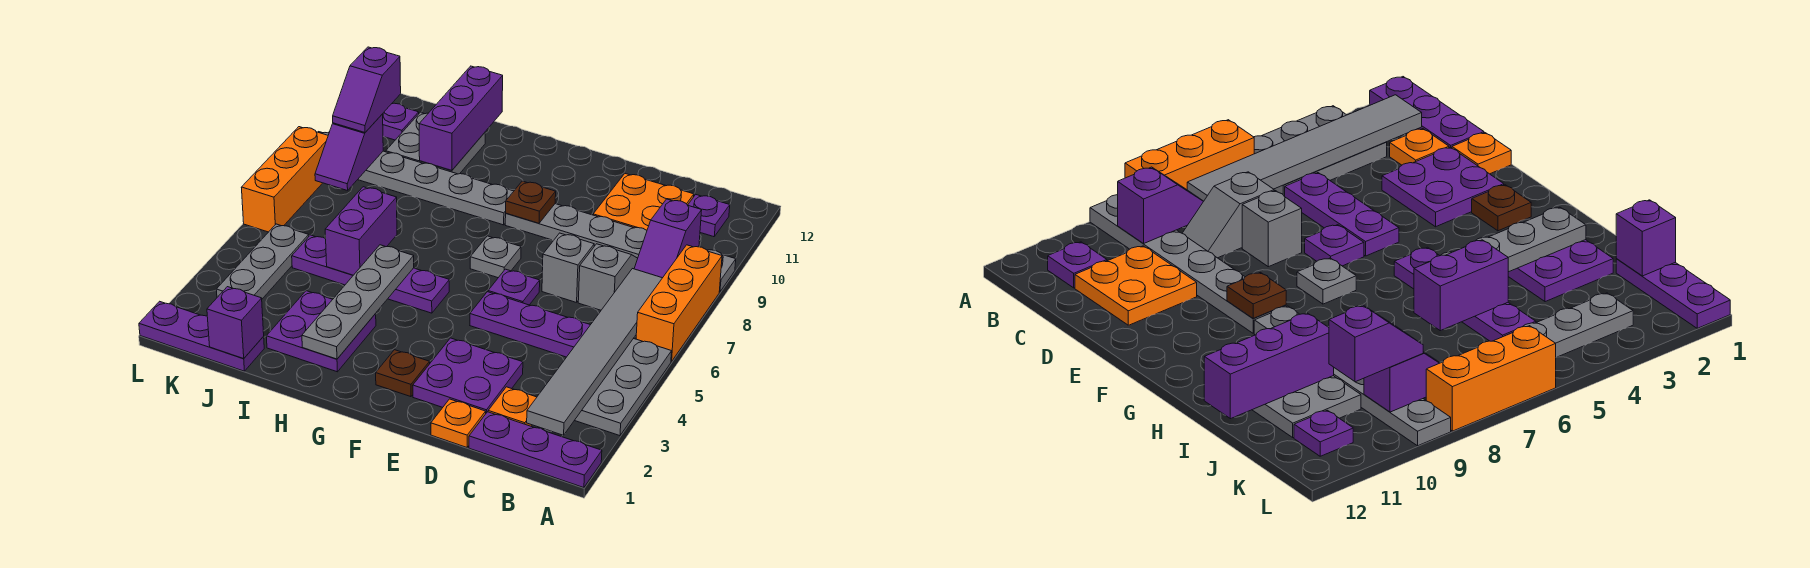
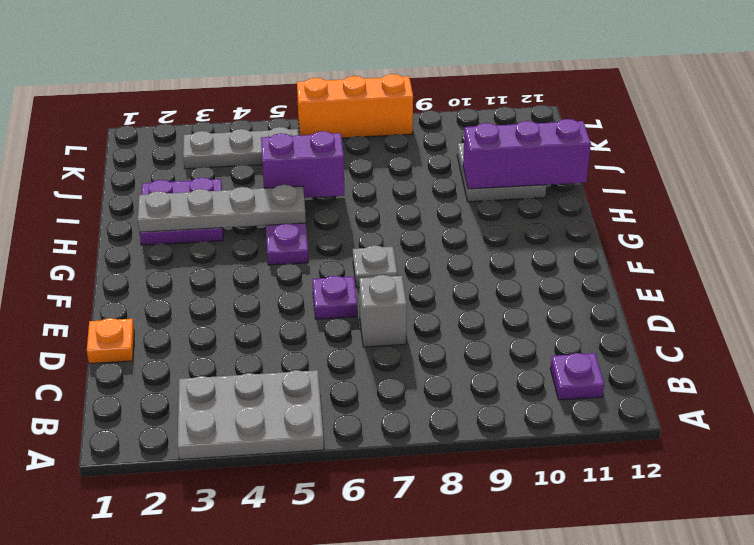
none -> purple 1x3 plate [469,412,602,488]
none -> orange 1x3 brick [636,245,722,362]
none -> grey 1x6 plate [505,204,736,292]
none -> orange 1x1 plate [488,387,537,426]

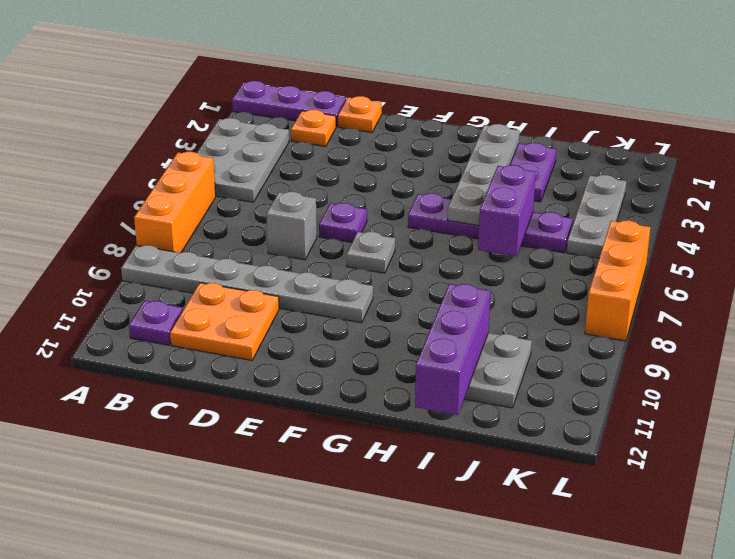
none -> purple 1x3 plate [470,292,590,357]
none -> grey 1x2 slope [578,244,638,310]
none -> purple 2x2 plate [413,338,523,413]
none -> brown 1x1 plate [376,350,430,397]

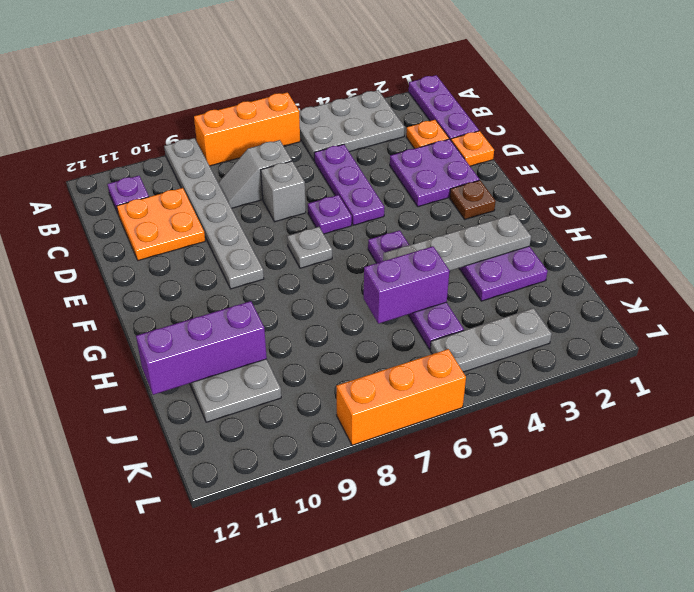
none -> grey 1x6 plate [318,132,514,225]
none -> purple 1x3 plate [139,301,264,371]
none -> purple 1x1 plate [383,103,419,140]
none -> grey 1x6 tile [527,269,662,435]

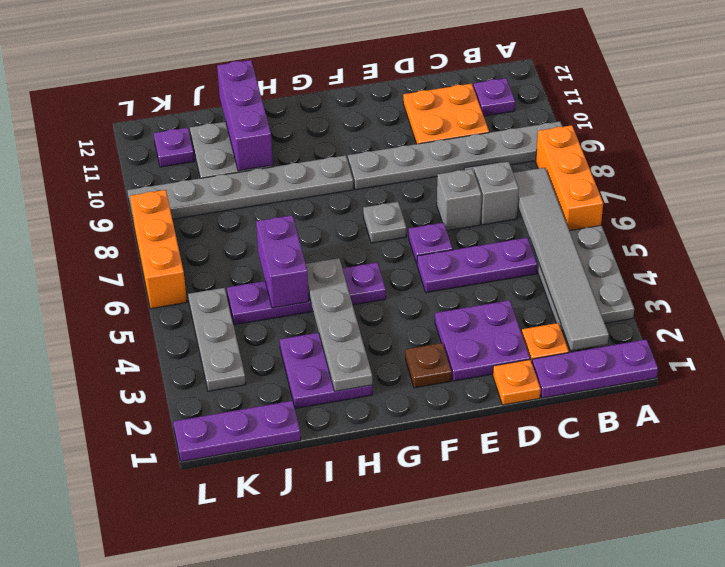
none -> purple 1x2 slope [634,199,702,278]
none -> brown 1x1 plate [506,181,556,223]
none -> purple 1x1 brick [207,287,264,358]
none -> purple 1x2 slope [315,114,383,191]

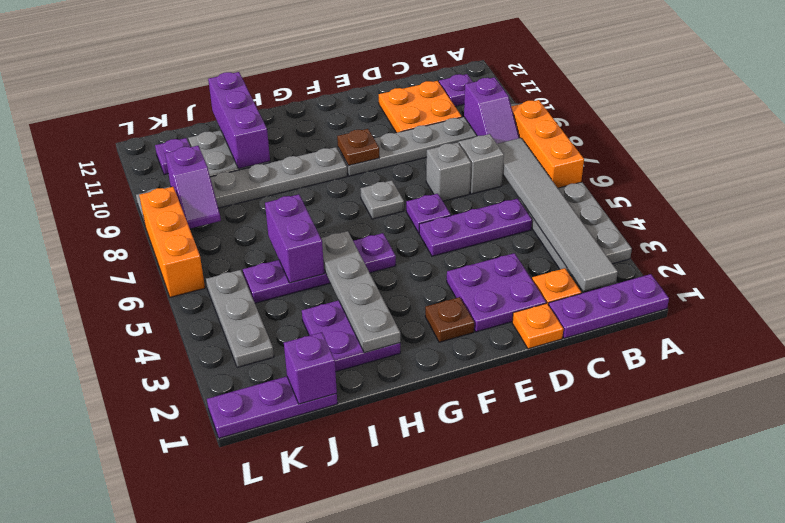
none -> purple 1x2 slope [333,47,401,132]

